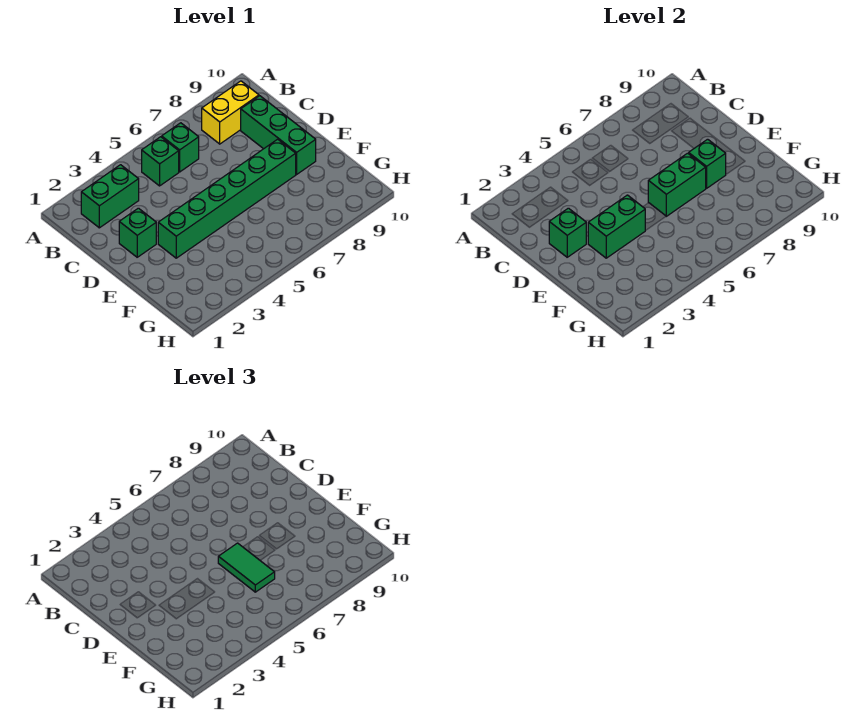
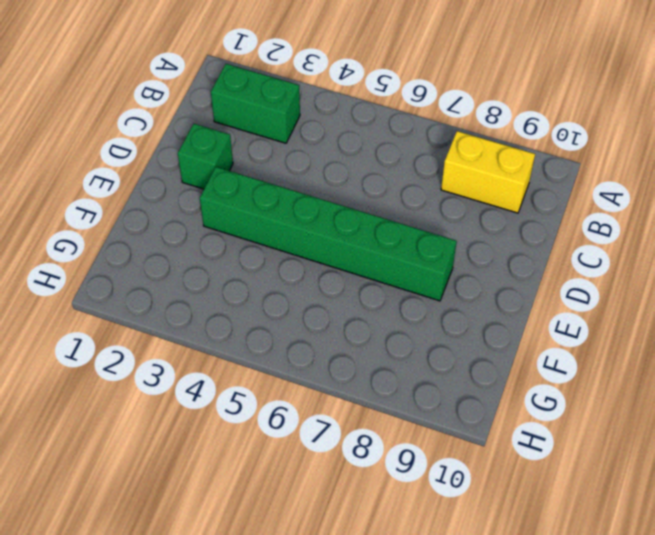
none -> green 1x1 brick [142,137,179,186]
none -> green 1x1 brick [162,123,199,172]
none -> green 1x3 brick [241,96,316,174]

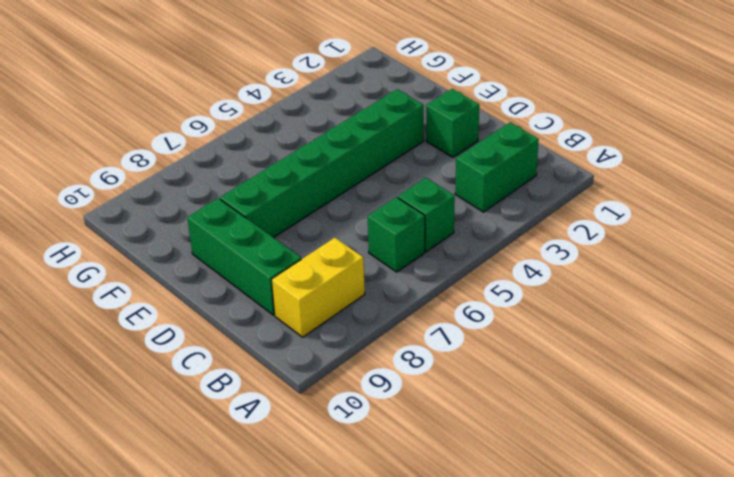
none -> green 1x1 brick [549,208,586,257]
none -> green 1x2 brick [588,195,645,258]
none -> green 1x2 brick [648,153,706,216]

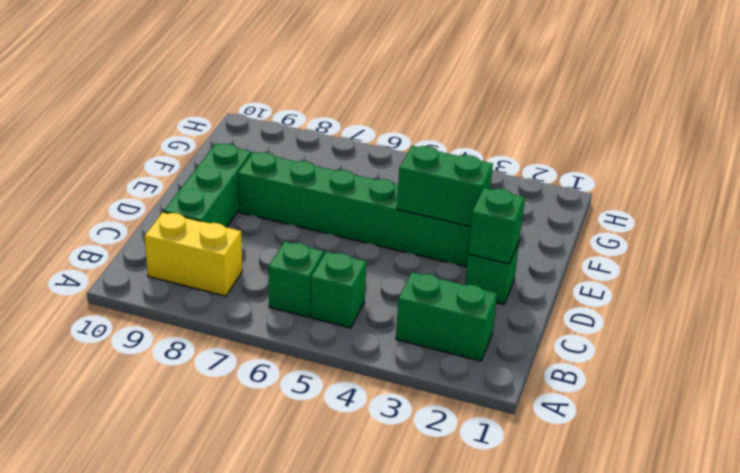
none -> green 1x2 brick [648,153,706,216]
none -> green 1x1 brick [689,139,726,188]
none -> green 1x2 tile [218,543,275,592]

